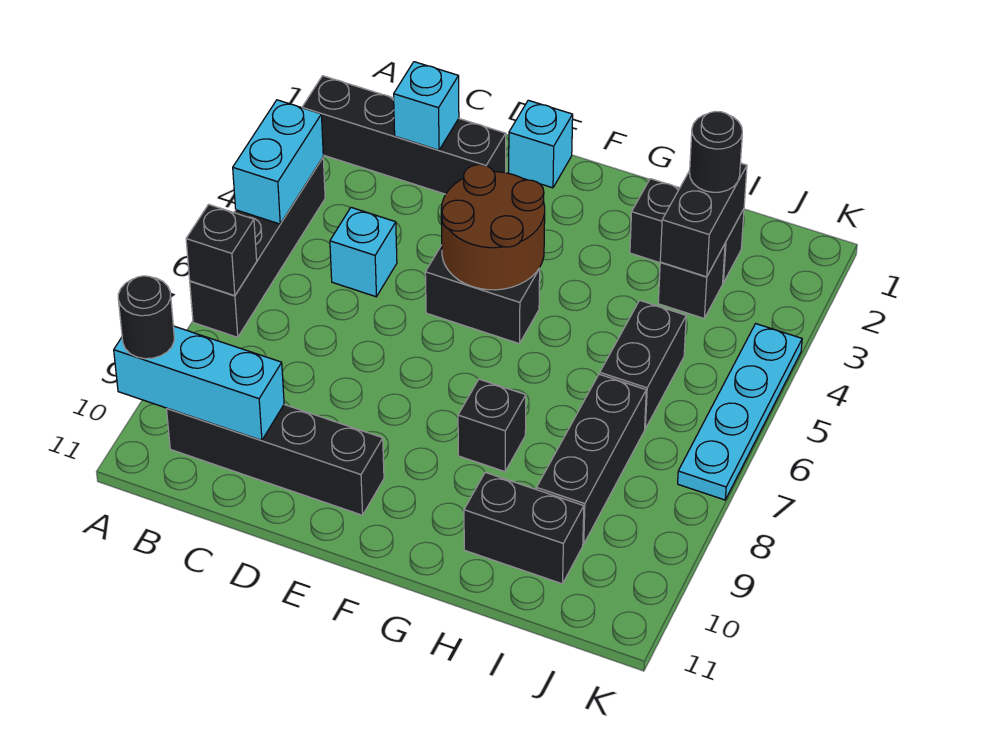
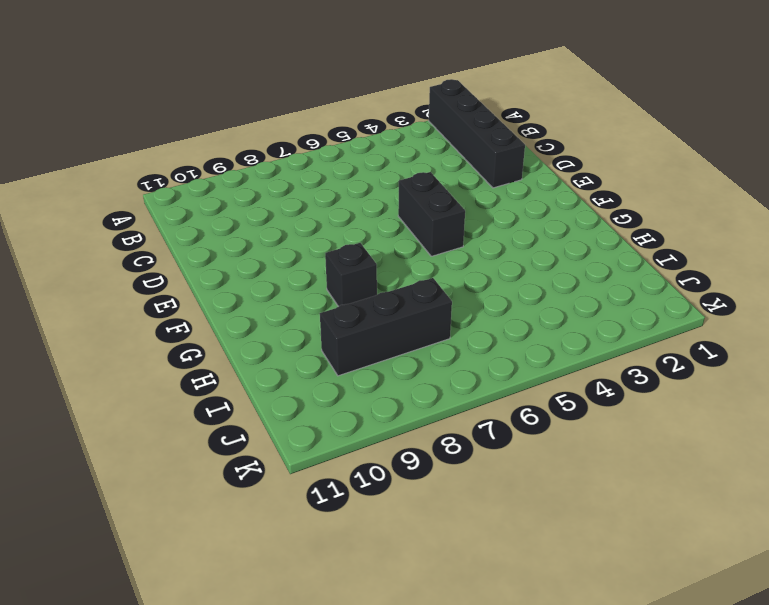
none -> black 1x4 brick [190,158,325,337]
none -> black 1x4 brick [167,405,384,515]
none -> cyan 1x1 brick [330,207,397,297]

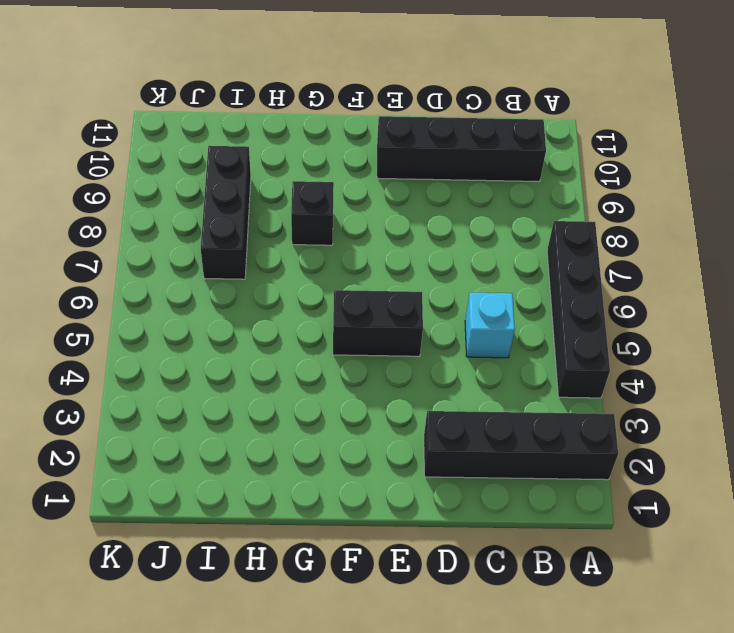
none -> cyan 1x1 brick [509,100,573,188]
none -> black 1x2 brick [630,179,744,283]
none -> black 1x2 brick [464,472,584,584]

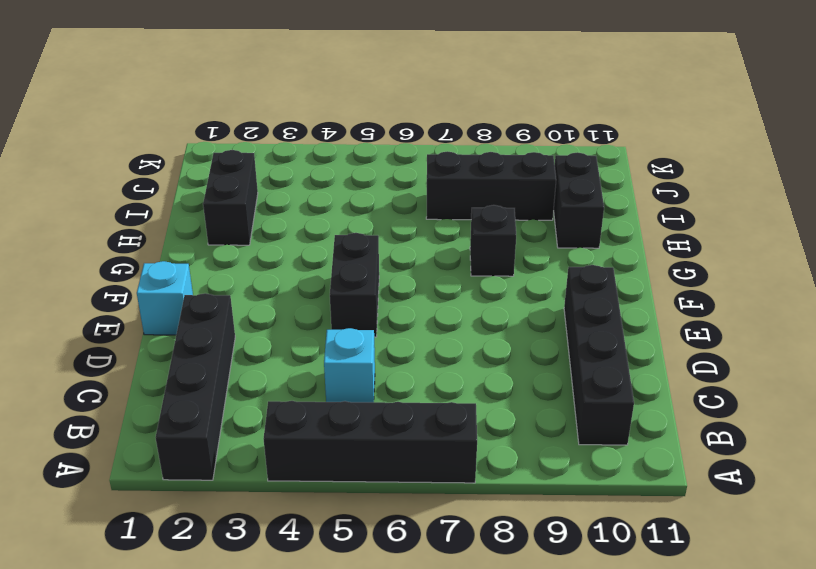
none -> black 1x1 brick [658,244,725,318]
none -> black 1x2 brick [600,301,686,429]
none -> cyan 1x4 plate [678,324,802,500]

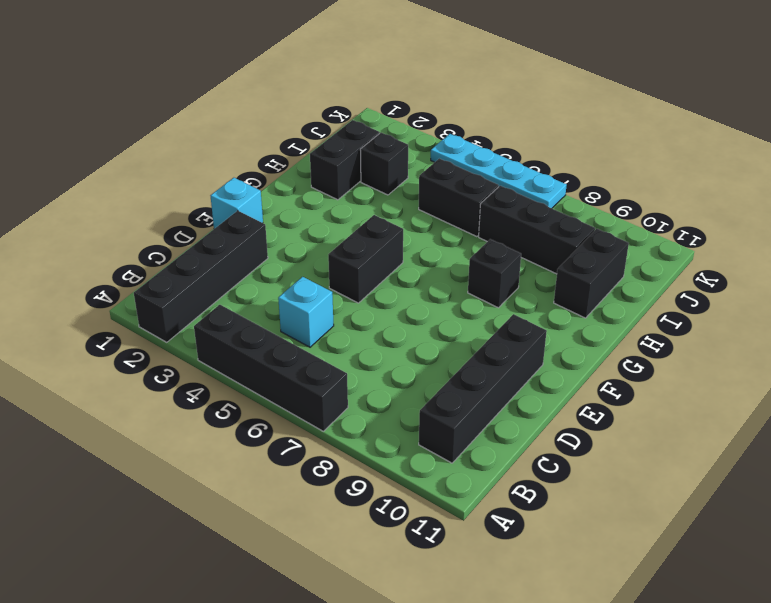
none -> cyan 1x2 brick [233,100,323,224]
none -> black 1x1 brick [186,204,257,296]
none -> cyan 1x3 brick [114,326,284,441]

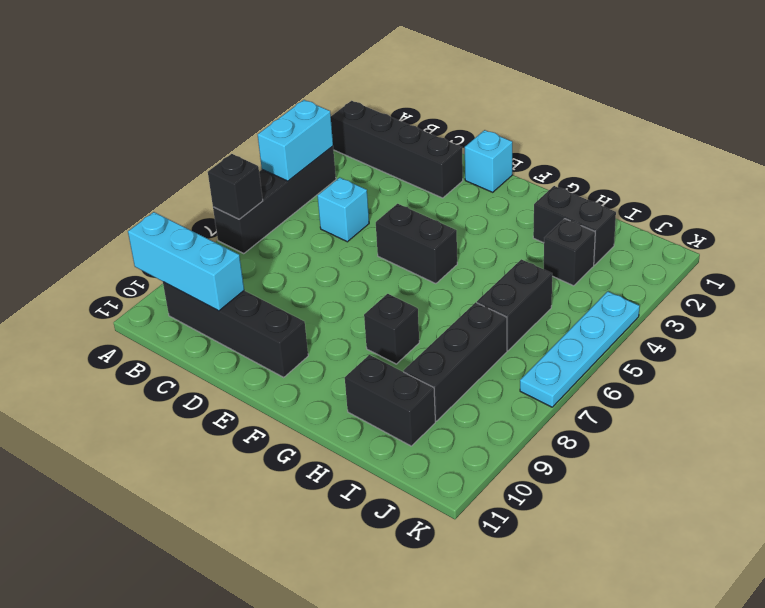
none -> cyan 1x1 brick [394,62,459,150]
none -> brown 2x2 round brick [441,165,545,290]
none -> black 1x2 brick [660,163,747,277]

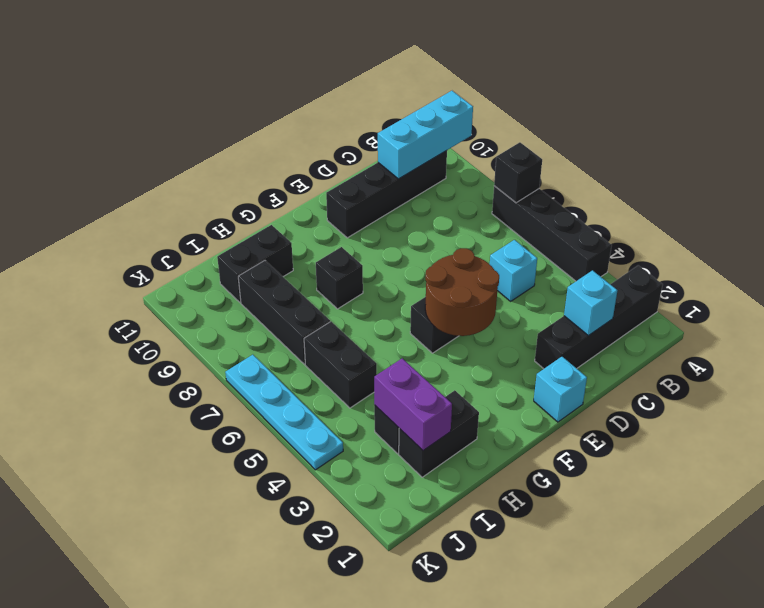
purple 1x2 brick [374,358,452,451] -> black 1x2 brick [660,163,747,277]
none -> cyan 1x2 brick [233,100,323,224]
none -> black 1x1 round brick [118,276,174,359]
none -> black 1x1 round brick [690,111,742,192]

